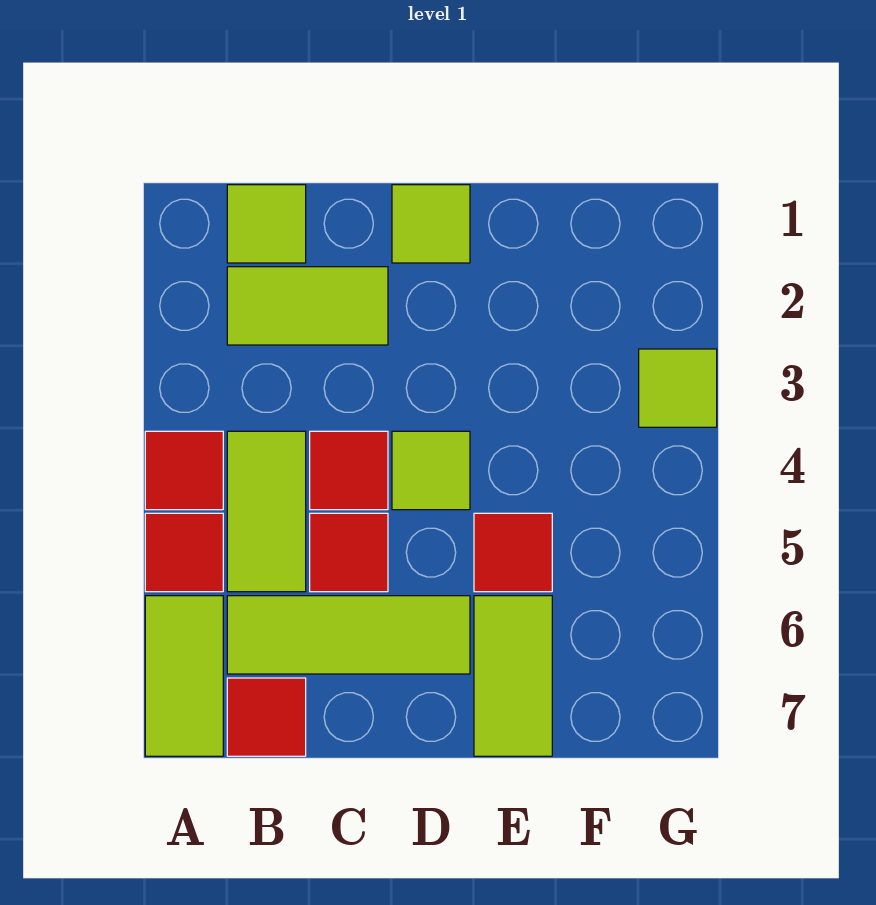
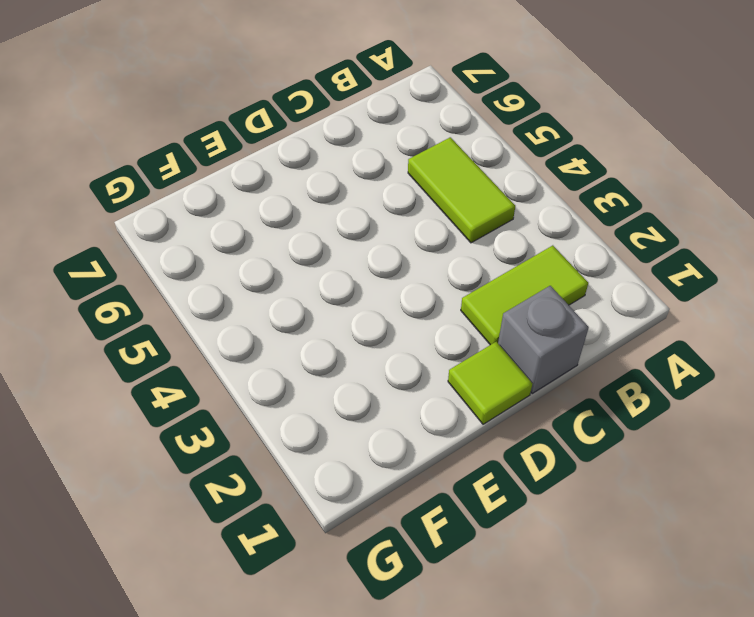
grey 1x1 brick [498,286,589,393] -> none
none -> red 1x1 tile [145,431,223,510]
none -> red 1x1 tile [145,513,223,592]
none -> lime 1x2 tile [145,596,223,756]

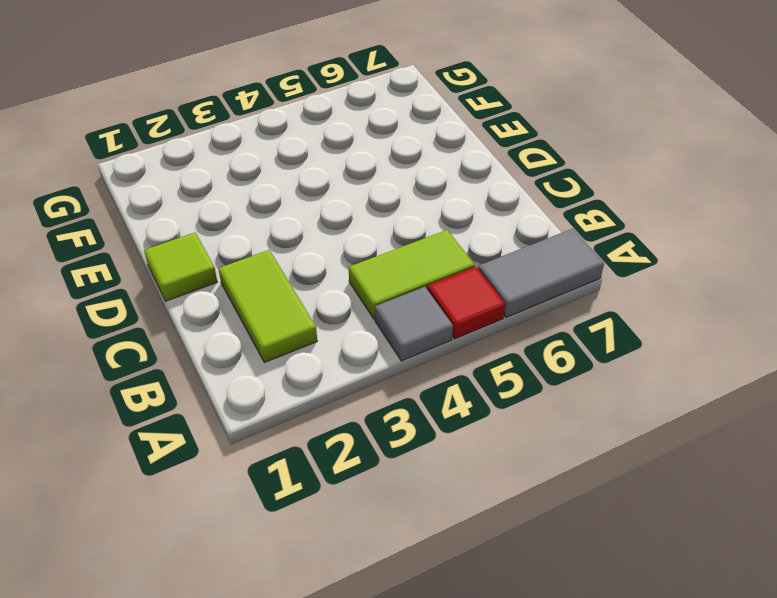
grey 1x1 tile [375,287,453,361] -> red 1x1 tile [145,431,223,510]
grey 1x2 tile [478,229,604,317] -> lime 1x2 tile [145,596,223,756]
none -> lime 1x1 tile [227,185,306,263]
none -> lime 1x3 tile [227,596,470,674]
none -> red 1x1 tile [227,678,306,756]

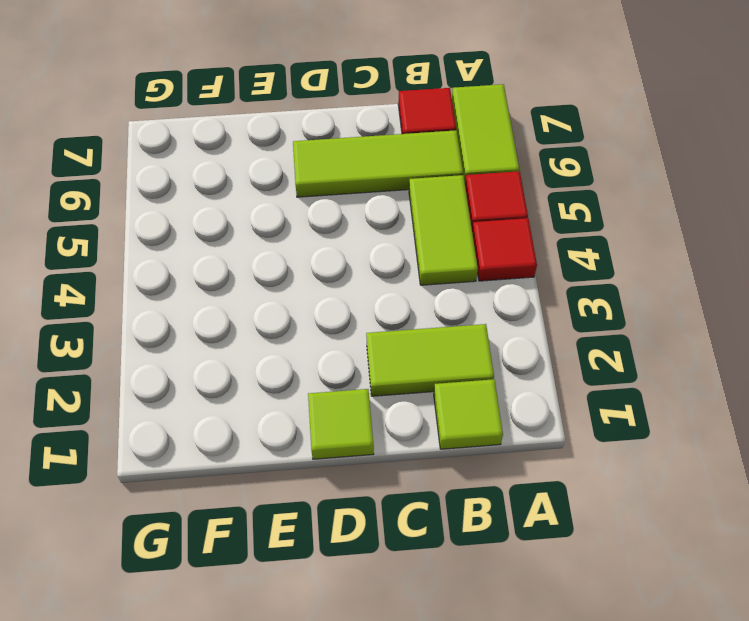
none -> red 1x1 tile [310,431,388,510]
none -> red 1x1 tile [310,513,388,592]
none -> lime 1x1 tile [392,431,470,510]

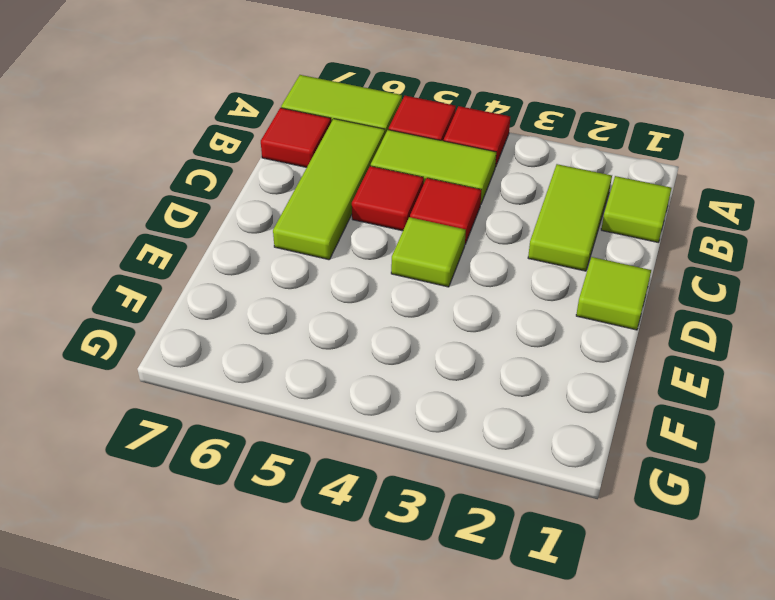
none -> red 1x1 tile [474,513,552,592]
none -> lime 1x2 tile [474,596,552,756]
none -> lime 1x1 tile [639,349,717,427]

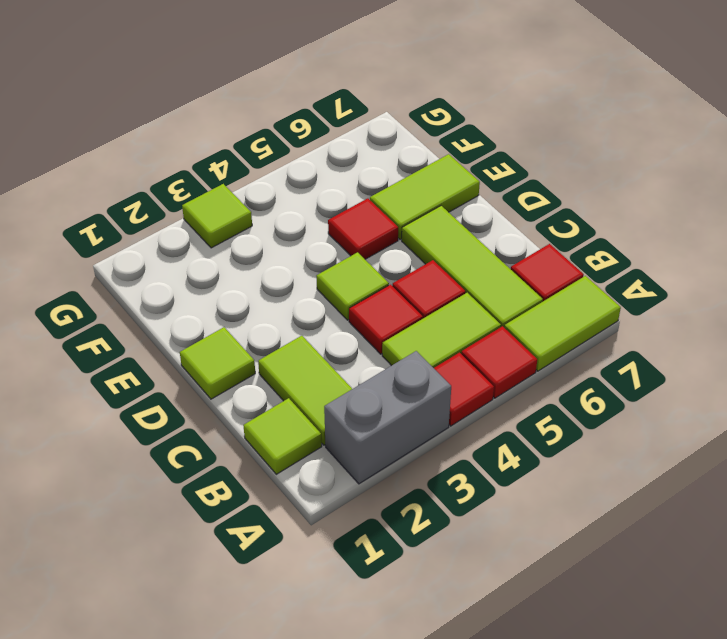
grey 1x2 brick [324,351,451,484] -> none

